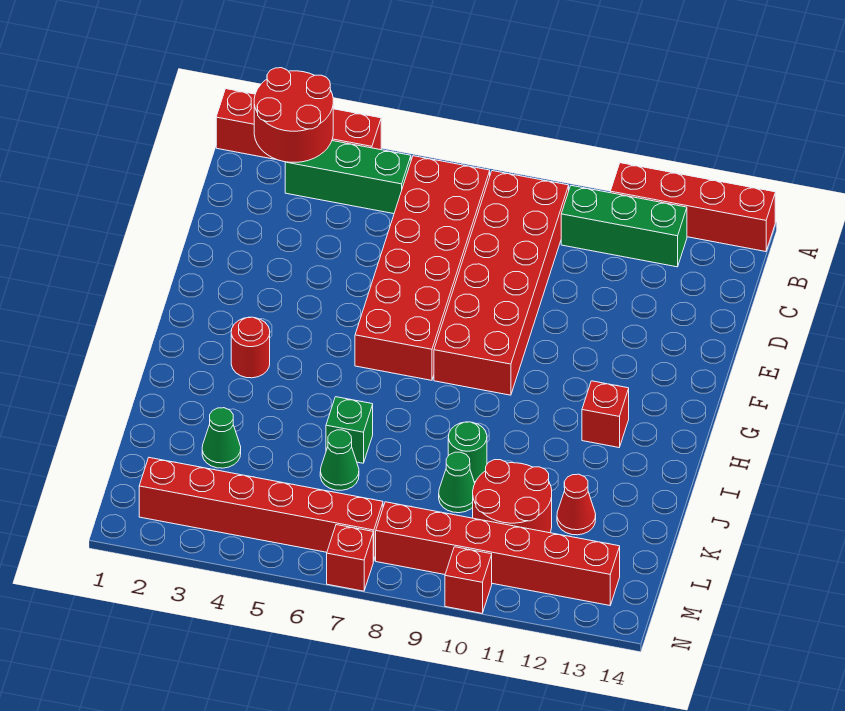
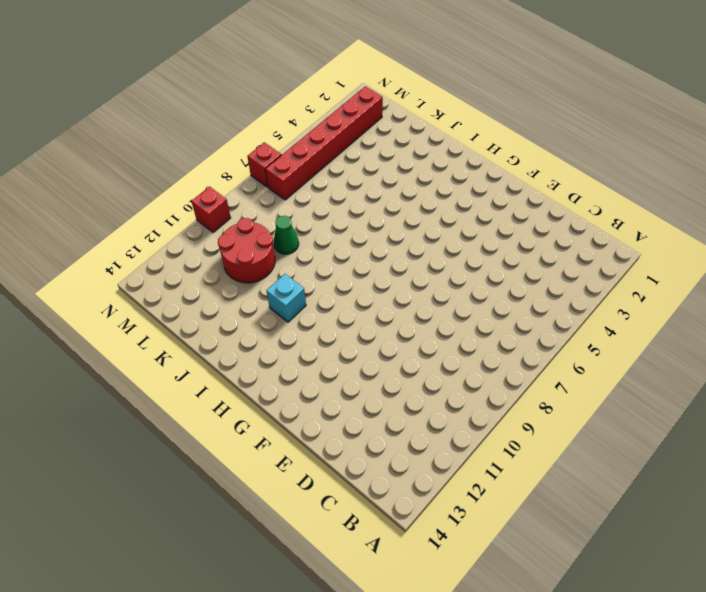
cyan 1x1 brick [267,274,306,322] -> none
none -> red 1x4 brick [216,89,381,159]
none -> red 1x4 brick [610,163,775,252]
none -> green 1x3 brick [285,141,411,214]

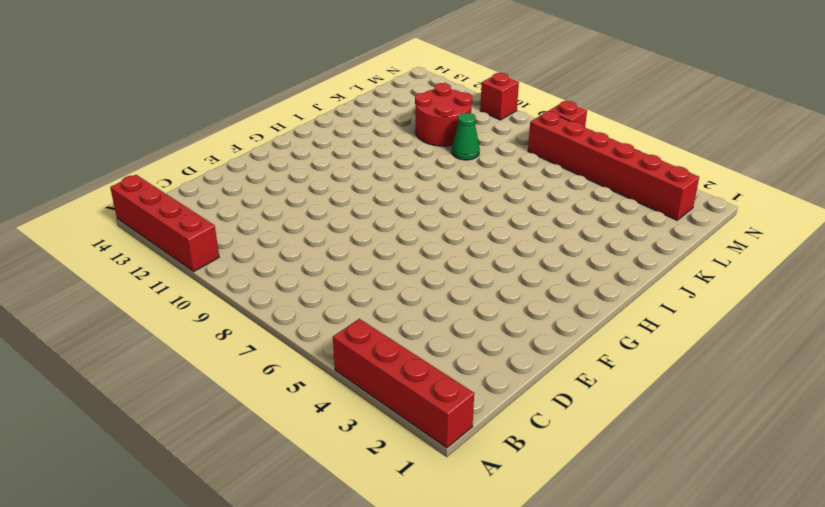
none -> green 1x3 brick [285,141,411,214]
none -> red 2x6 brick [355,156,490,380]
none -> red 2x6 brick [434,171,569,395]

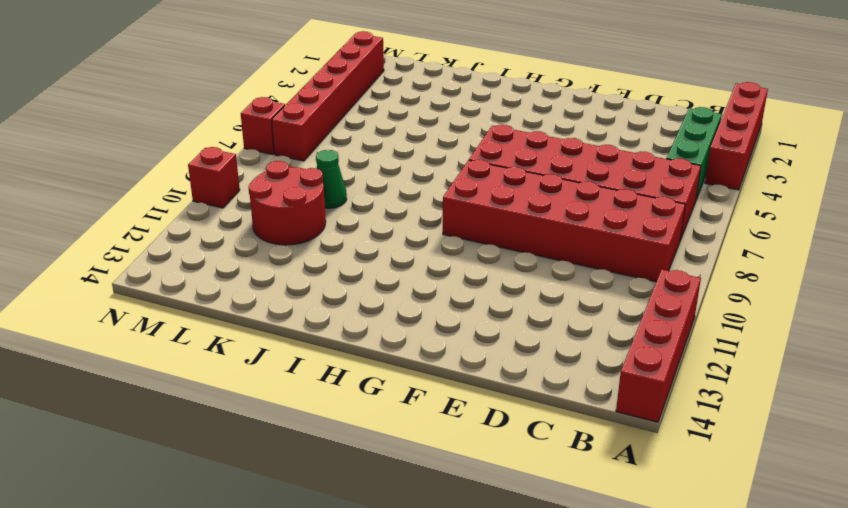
none -> green 1x3 brick [561,186,687,267]
none -> red 1x1 round brick [231,317,270,378]
none -> red 1x1 brick [582,381,629,447]

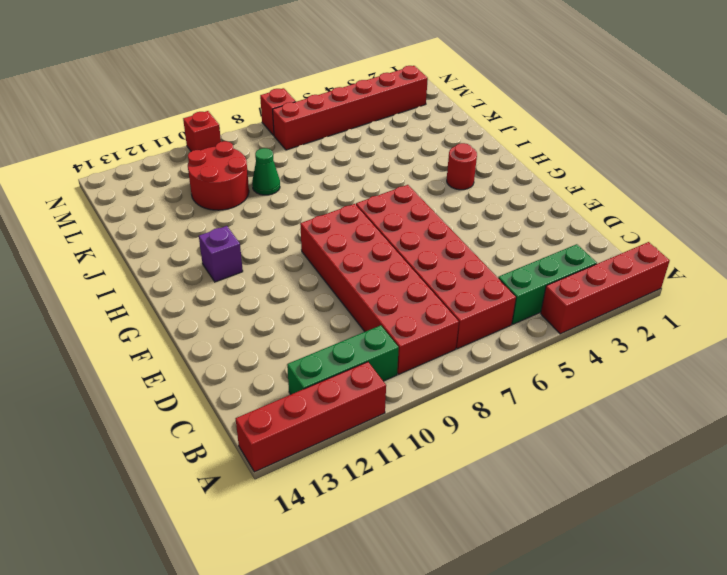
purple 1x1 brick [199,226,243,282] -> red 1x1 brick [582,381,629,447]
none -> green 1x1 brick [326,397,373,463]
none -> green 1x1 round brick [448,422,487,482]
none -> green 1x1 cone [202,408,241,468]

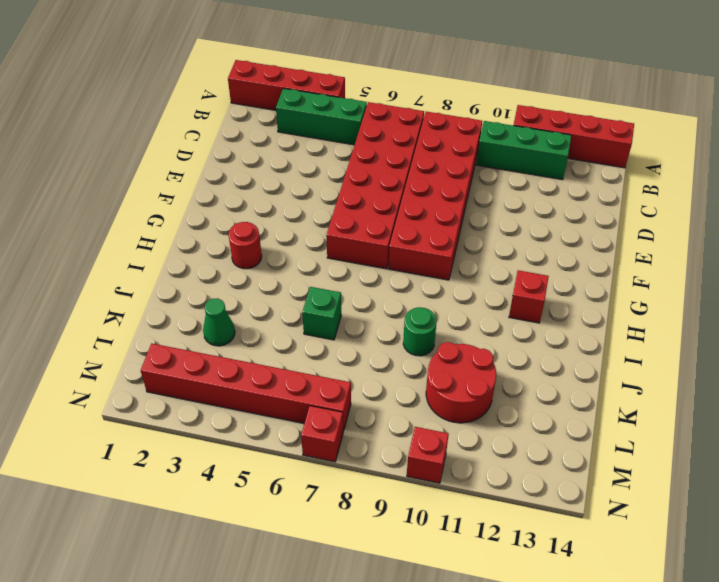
none -> green 1x1 cone [320,430,359,490]
none -> green 1x1 cone [439,452,475,513]
none -> red 1x1 cone [557,474,596,535]

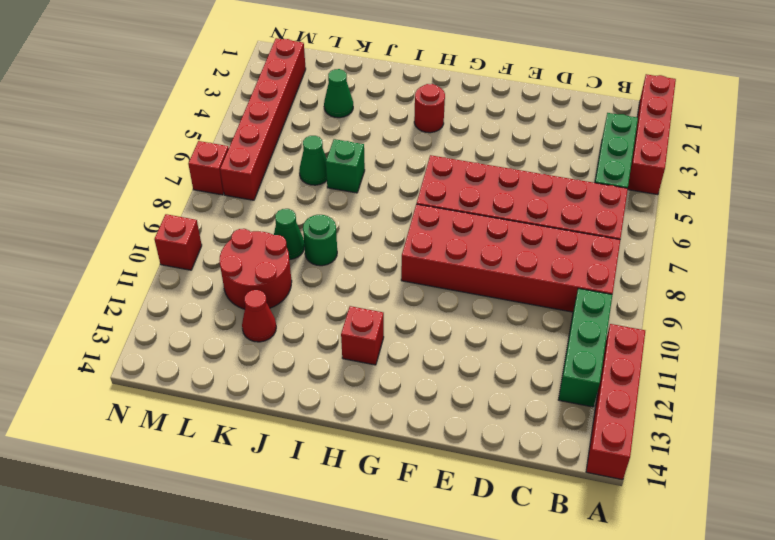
none -> red 1x6 brick [376,502,620,605]
none -> red 2x2 round brick [254,68,333,162]

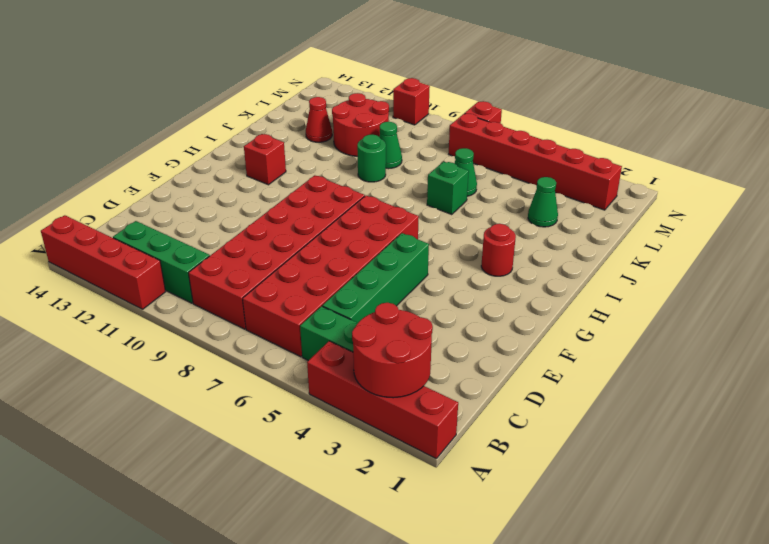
green 1x4 brick [322,233,429,323] -> none
none -> red 1x6 brick [376,502,620,605]

